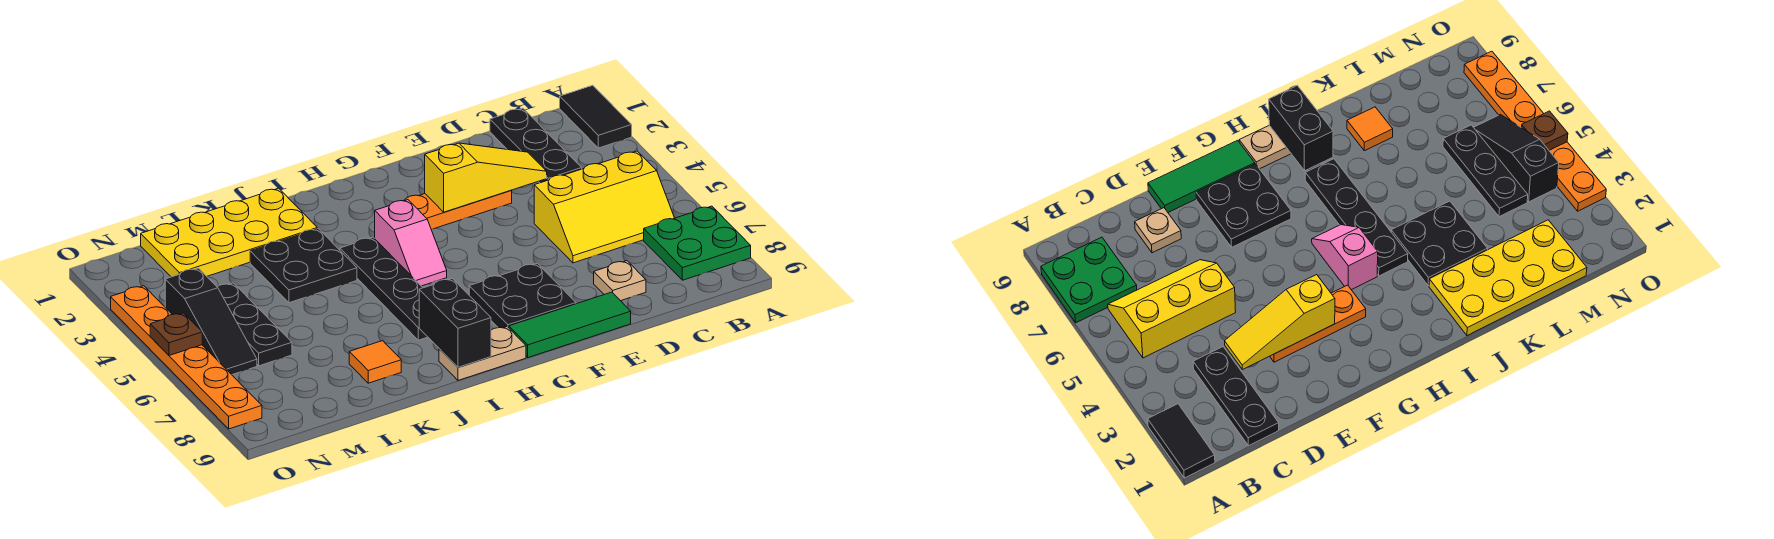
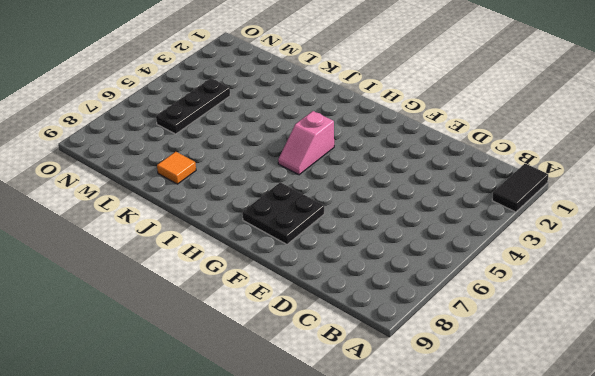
none -> green 2x2 plate [644,206,751,280]
none -> yellow 2x3 slope [534,151,674,263]
none -> black 1x3 plate [490,108,582,183]

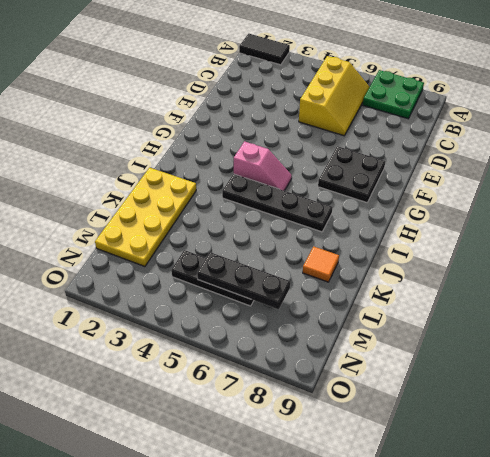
black 1x3 plate [197,252,290,309] -> black 1x3 plate moved to [490,108,582,183]
none -> tan 1x1 plate [594,261,646,301]
none -> orange 1x3 plate [403,190,512,229]
none -> green 1x3 tile [509,292,631,358]

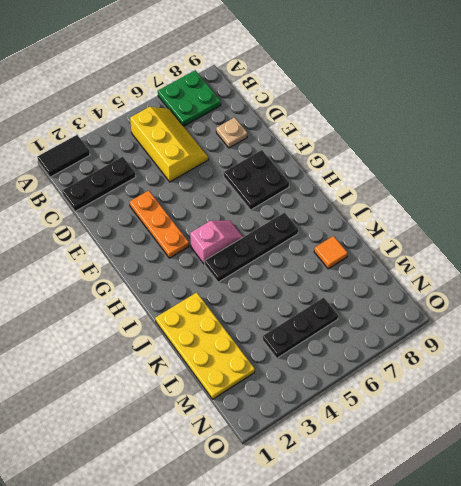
none -> green 1x3 tile [509,292,631,358]
none -> tan 1x2 plate [439,327,526,380]
none -> black 2x2 plate [250,229,357,303]

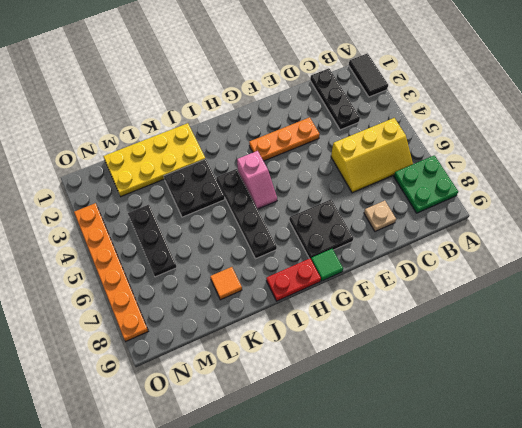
green 1x1 tile [311,249,343,281] -> green 1x3 tile [509,292,631,358]
red 1x2 plate [266,259,321,301] -> tan 1x2 plate [439,327,526,380]
none -> black 1x3 slope [165,268,257,375]
none -> yellow 1x3 slope [425,143,547,212]
none -> black 1x2 brick [419,278,491,367]

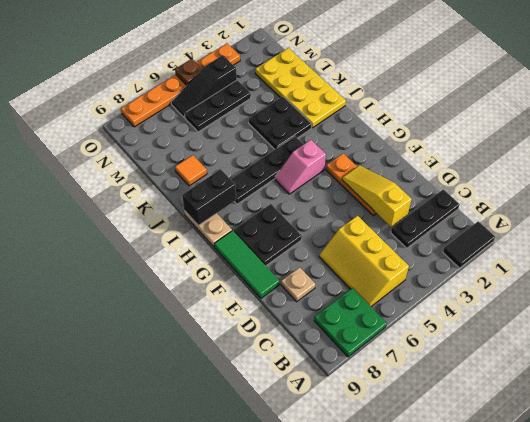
yellow 1x3 slope [342,165,412,227] -> yellow 1x3 slope turned to [425,143,547,212]

